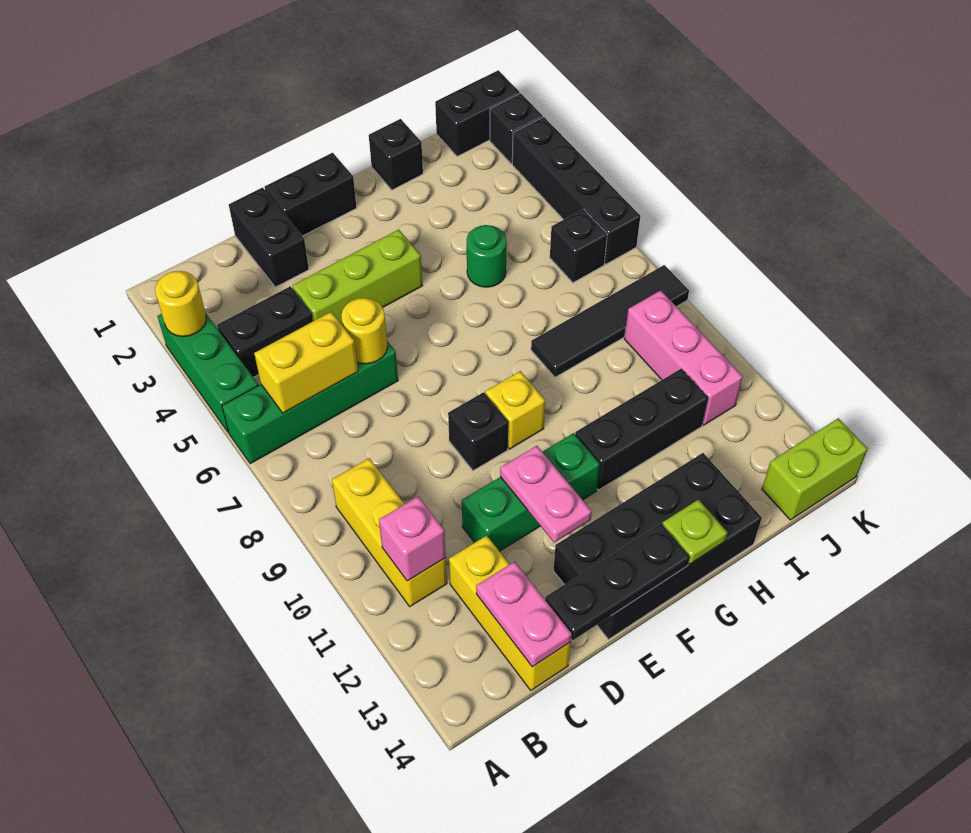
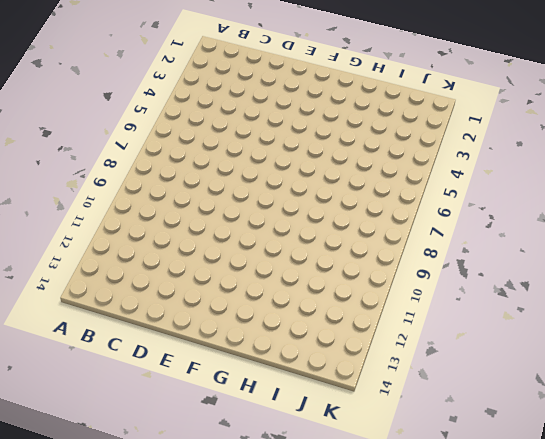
none -> green 1x3 brick [158,314,258,433]
none -> green 1x4 brick [222,341,398,464]
none -> black 1x2 brick [217,286,313,377]
none -> yellow 1x3 brick [332,458,447,606]

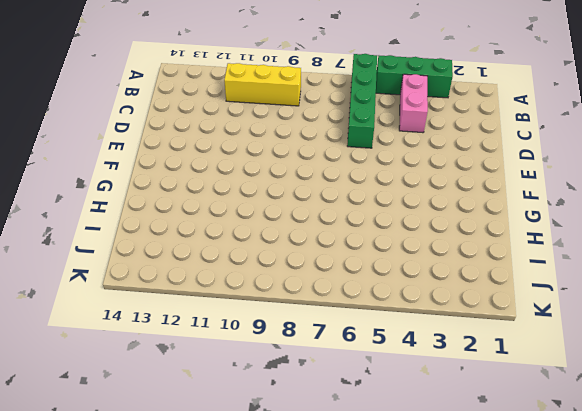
pink 1x2 brick [399,74,428,133] -> black 1x2 brick [217,286,313,377]
none -> yellow 1x3 brick [449,535,571,690]
none -> black 1x2 brick [229,188,309,287]
none -> lime 1x3 brick [292,230,423,326]
none -> green 1x3 brick [462,433,600,551]

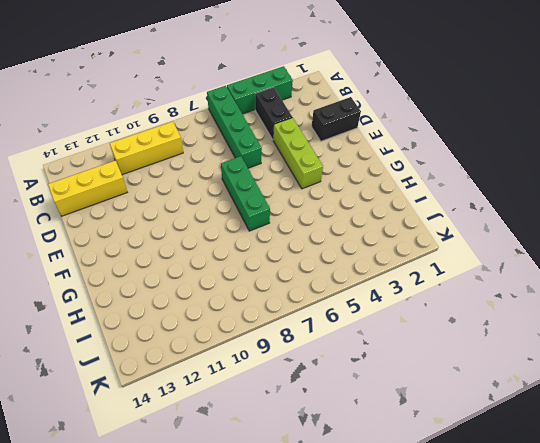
green 1x3 brick [221,156,270,231] -> green 1x3 brick moved to [462,433,600,551]
none -> black 1x2 brick [265,153,357,236]
none -> black 1x1 brick [448,392,508,471]
none -> black 2x4 brick [553,453,762,639]
none -> yellow 1x1 brick [485,371,545,449]

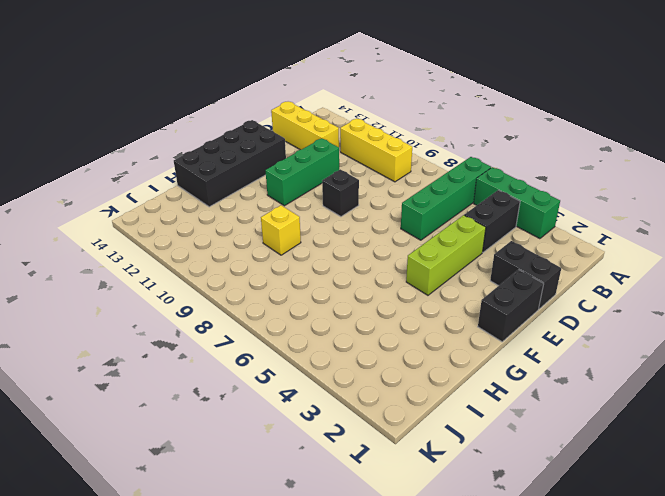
yellow 1x1 brick [261,205,301,255] -> yellow 1x1 brick moved to [485,371,545,449]
none -> black 1x3 brick [575,369,708,490]
none -> black 1x1 brick [369,119,423,190]
none -> green 1x1 round brick [467,225,507,287]
none -> black 1x4 tile [531,265,689,377]

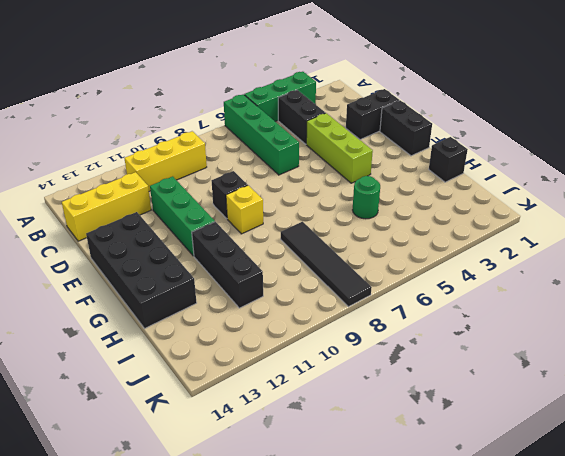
none -> black 1x2 brick [435,70,520,156]
none -> black 1x1 brick [550,209,607,283]
none -> pink 1x3 brick [624,290,743,425]
none -> lime 1x2 brick [762,418,868,520]

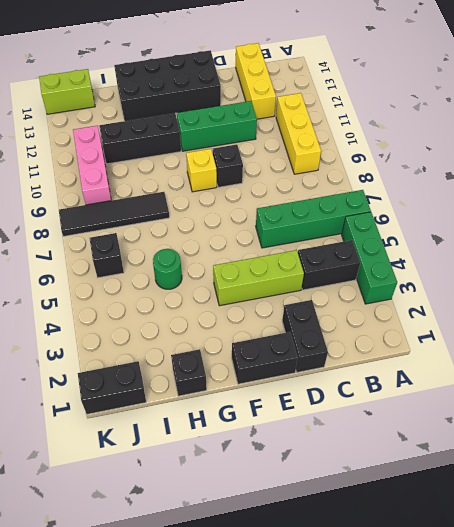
none -> black 1x1 brick [490,93,543,164]
none -> black 1x4 brick [512,117,640,264]
none -> yellow 1x1 round brick [155,271,206,337]
none -> yellow 1x2 brick [254,312,358,413]

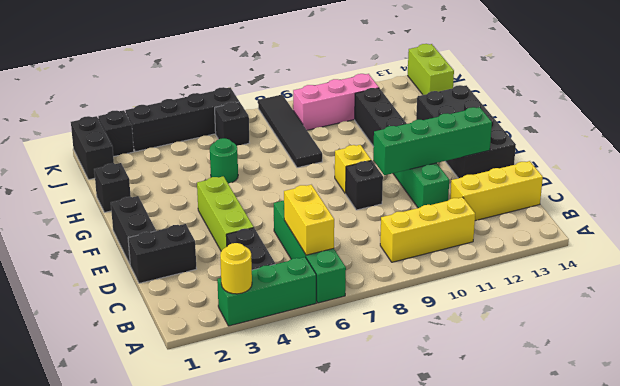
green 1x4 brick [373,107,492,175] -> pink 1x2 plate [500,446,592,543]
none -> pink 1x1 brick [379,496,446,581]
none -> pink 1x2 plate [476,562,572,667]
none -> yellow 1x1 round brick [341,298,387,364]
none -> black 1x3 plate [545,524,690,640]

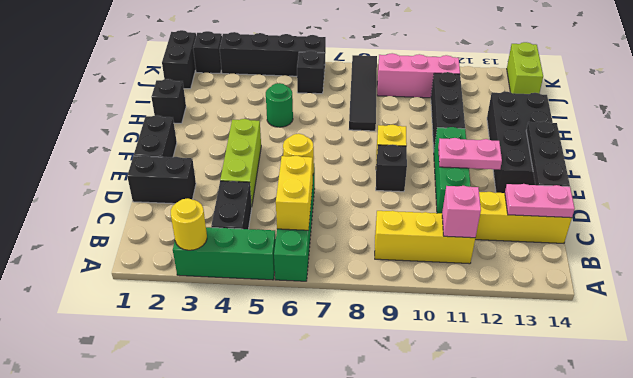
none -> lime 1x1 plate [662,500,728,564]

